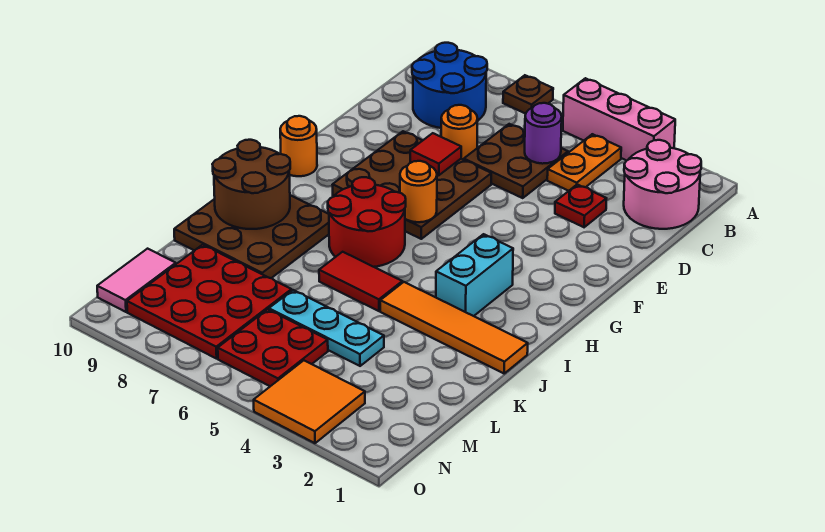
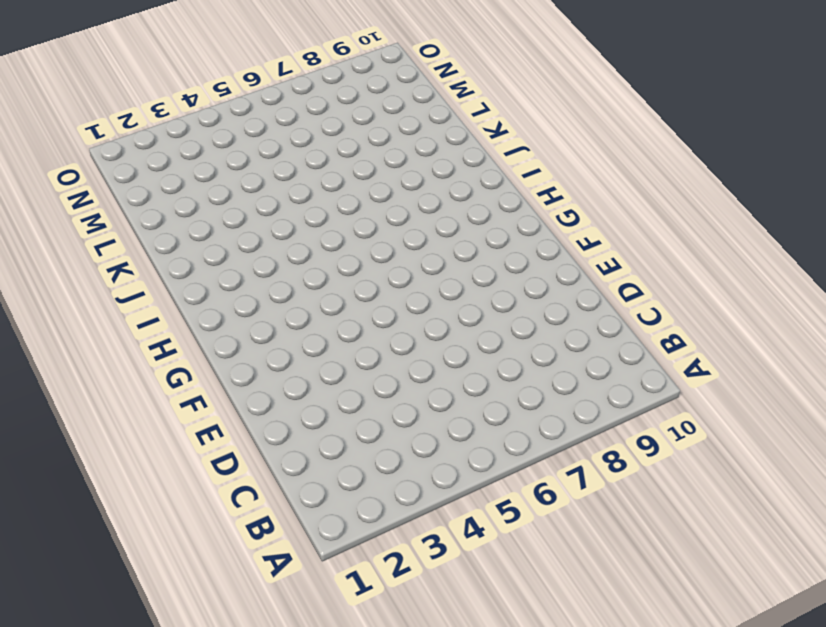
none -> pink 1x3 brick [563,78,675,161]
none -> brown 1x1 plate [503,75,553,114]
none -> pink 2x2 round brick [624,140,701,229]

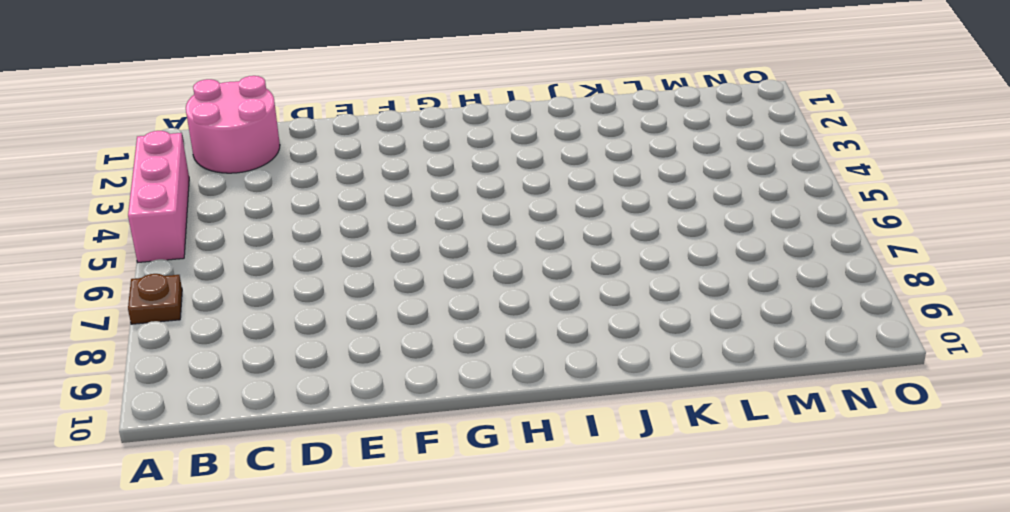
none -> orange 1x2 plate [547,134,621,191]
none -> blue 2x2 round brick [412,43,487,128]
none -> brown 2x2 plate [464,124,568,198]

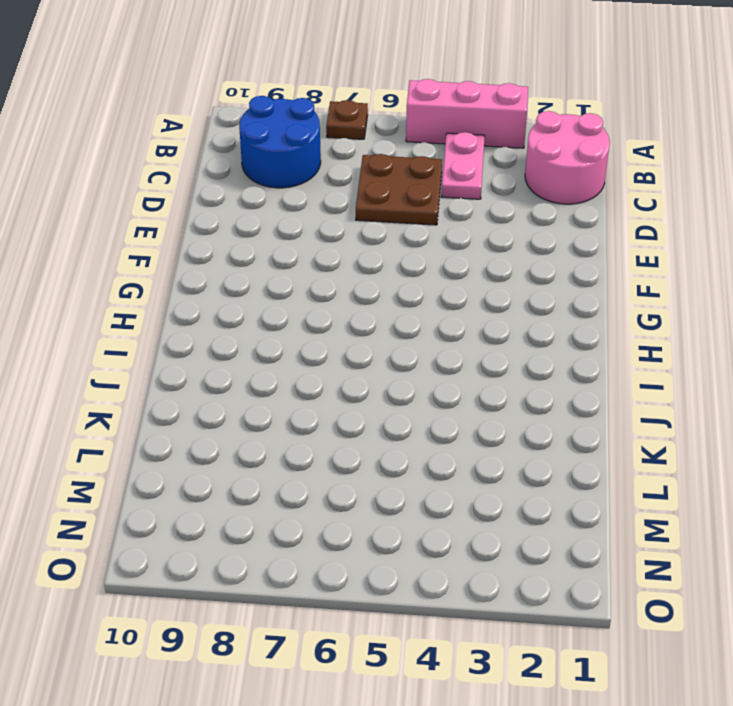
pink 1x2 plate [442,132,485,199] -> orange 1x2 plate [547,134,621,191]
none -> red 1x1 plate [555,184,606,227]
none -> orange 1x1 round brick [441,105,478,160]
none -> brown 3x3 plate [333,131,491,239]

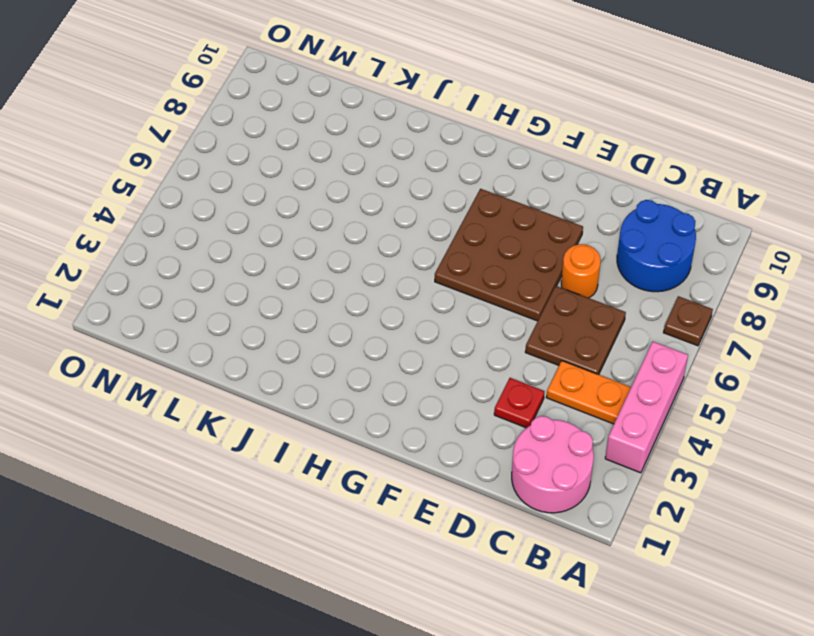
none -> orange 1x1 round brick [280,116,317,176]
none -> cyan 1x2 brick [436,234,513,316]
none -> red 2x2 round brick [328,177,406,267]

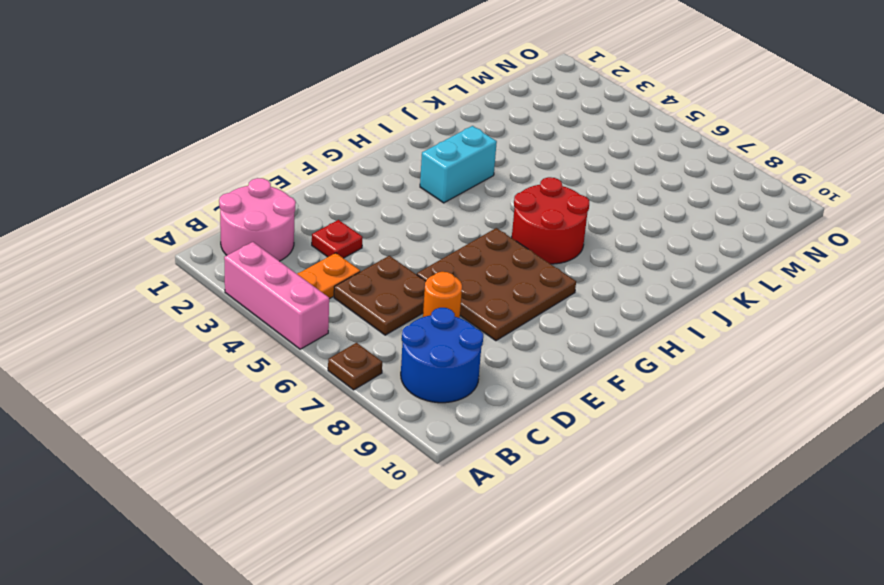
none -> orange 1x1 round brick [280,116,317,176]
none -> brown 3x3 plate [174,195,329,278]
none -> orange 1x4 tile [380,282,528,373]

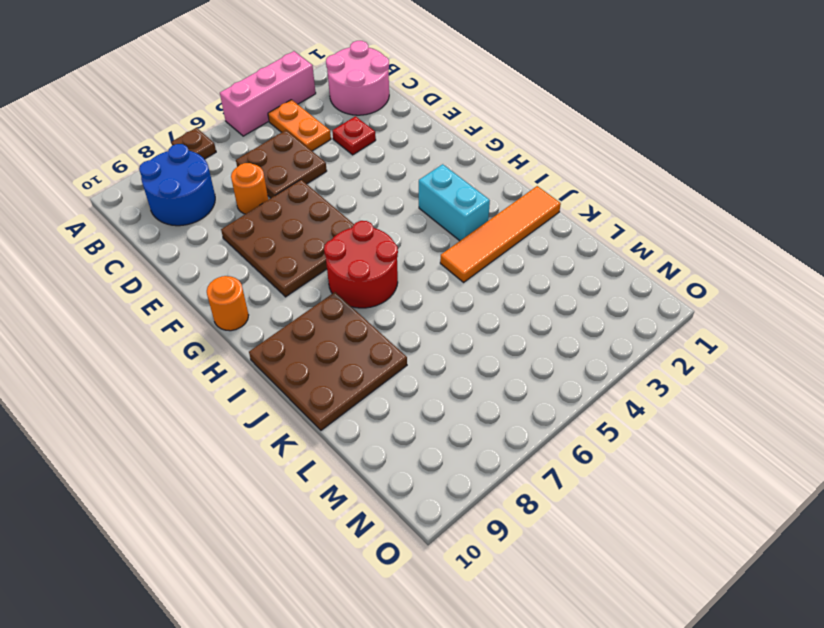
none -> red 1x2 tile [319,252,402,311]
none -> cyan 1x3 plate [269,290,384,366]
none -> red 3x3 plate [127,245,291,359]

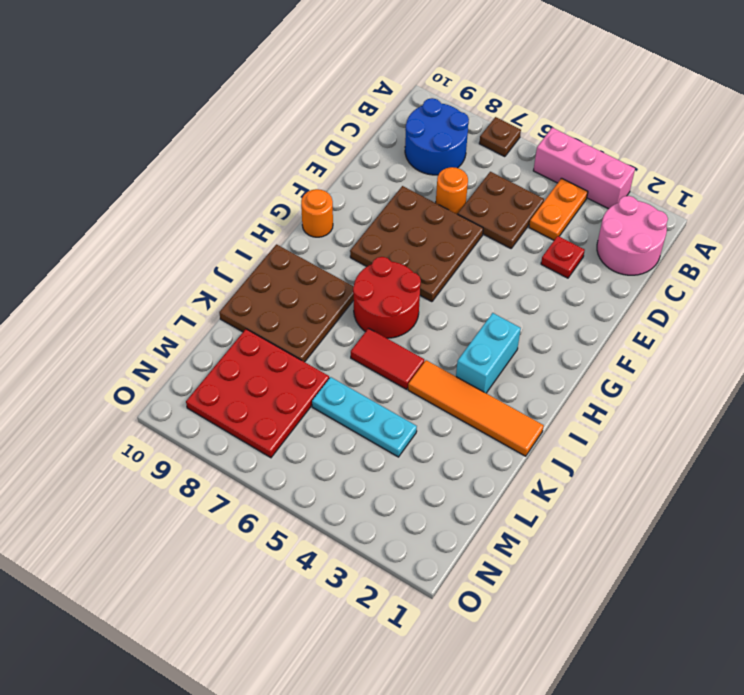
none -> red 2x2 plate [218,309,328,386]
none -> pink 1x2 tile [97,249,176,312]
none -> orange 2x2 tile [254,360,365,443]

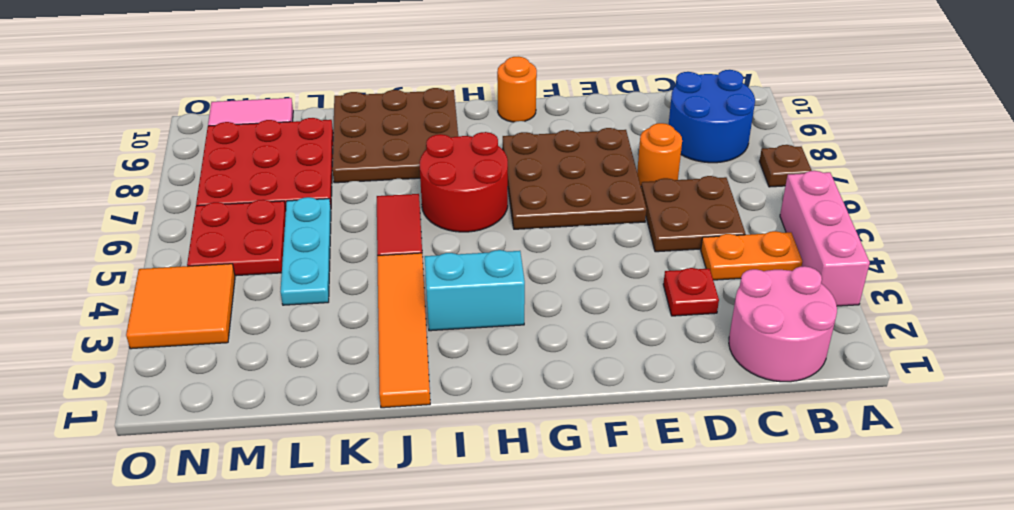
none -> purple 1x1 round brick [525,103,562,164]
none -> red 1x1 tile [410,133,461,175]
none -> orange 1x1 round brick [400,161,437,222]

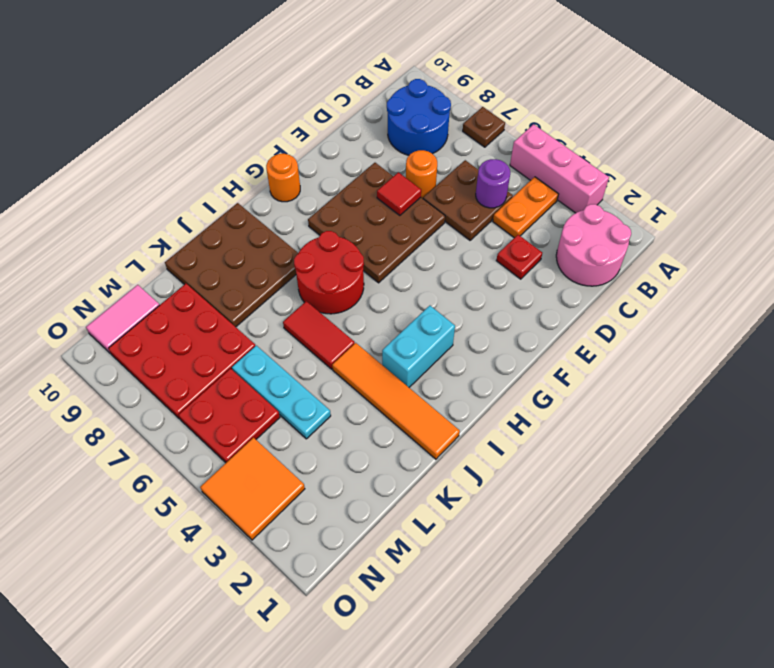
none -> orange 1x1 round brick [400,161,437,222]
none -> brown 2x2 round brick [213,140,290,229]

